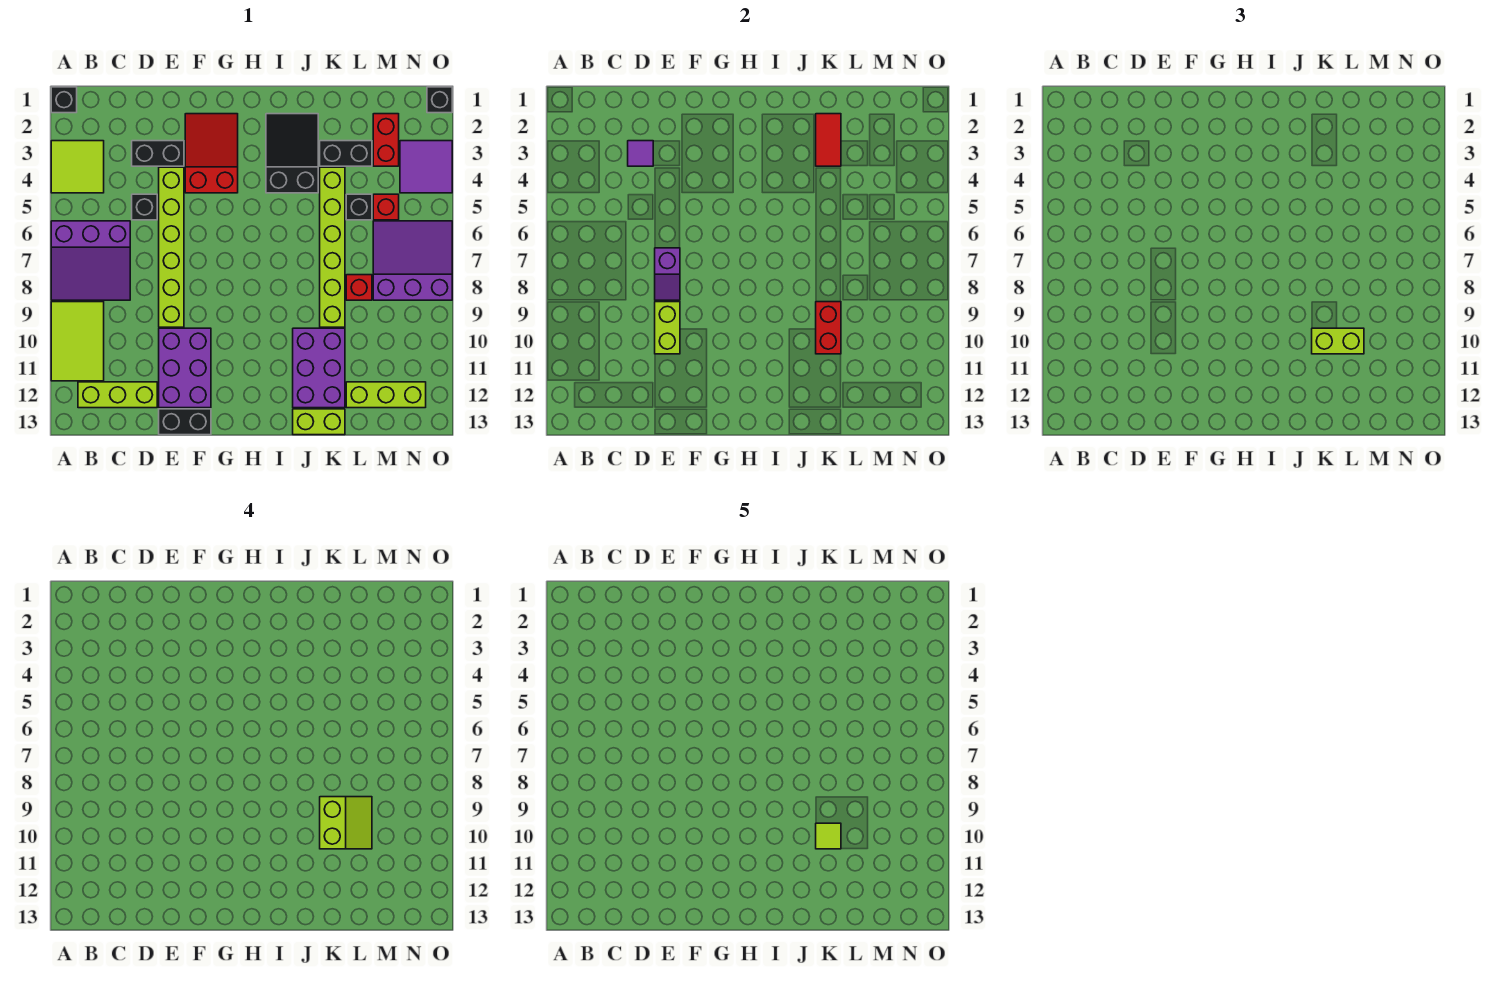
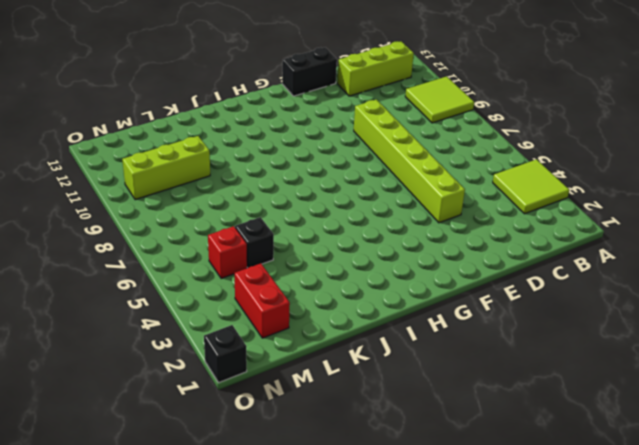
lime 2x2 tile [405,76,474,123] -> lime 2x3 tile [51,302,104,381]
lime 1x3 brick [122,136,210,200] -> lime 1x3 brick moved to [346,382,426,408]
none -> black 1x1 brick [51,87,77,113]
none -> purple 3x3 slope [51,221,130,300]
none -> black 1x2 brick [132,141,184,166]
none -> black 1x1 brick [132,194,157,220]

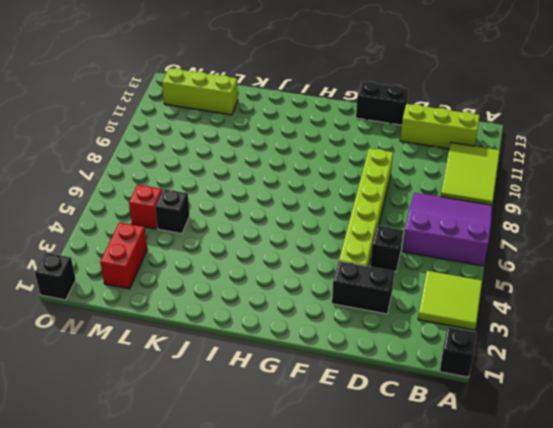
none -> purple 2x3 brick [159,328,211,408]
none -> red 2x3 slope [185,114,238,193]
none -> black 2x3 slope [266,114,318,193]
none -> purple 2x3 brick [293,328,345,408]

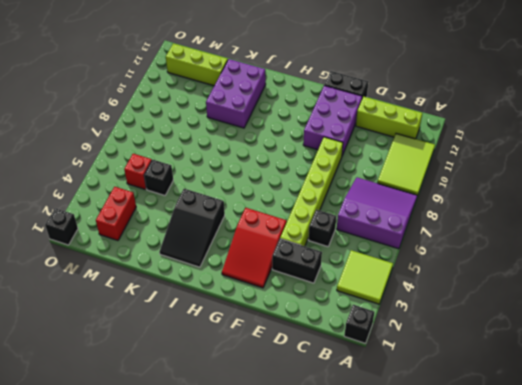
none -> lime 1x2 brick [293,409,345,435]
none -> black 1x2 brick [320,141,372,166]
none -> lime 1x6 brick [320,167,345,327]
none -> red 1x1 brick [346,275,372,300]

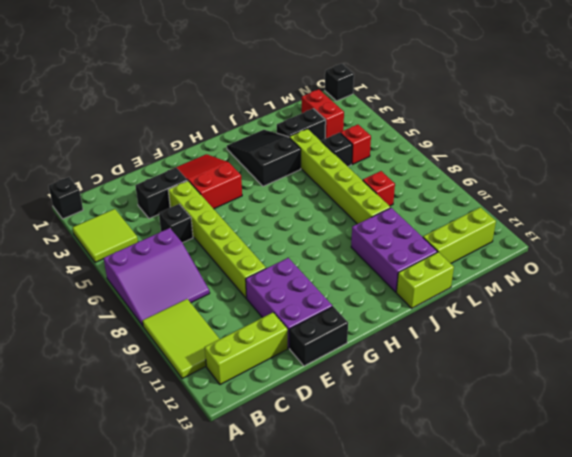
none -> purple 3x3 slope [373,221,452,300]
none -> purple 2x2 tile [400,141,452,193]
none -> purple 1x1 tile [628,141,653,166]
none -> purple 1x2 slope [655,248,680,300]

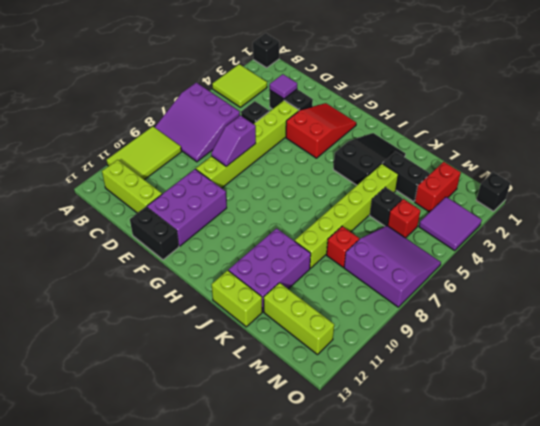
none -> lime 1x2 brick [655,302,680,354]
none -> red 1x2 tile [816,114,841,166]
none -> red 1x2 brick [816,302,841,354]
none -> lime 1x2 brick [1312,328,1364,354]

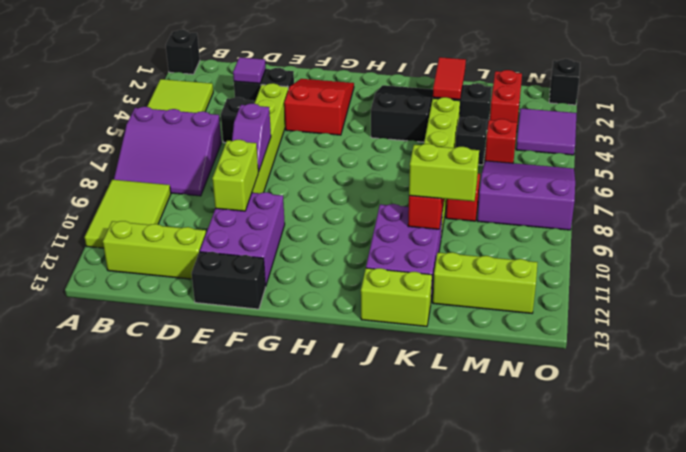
none -> lime 2x2 slope [320,797,372,849]
none -> lime 1x1 tile [816,823,841,849]

